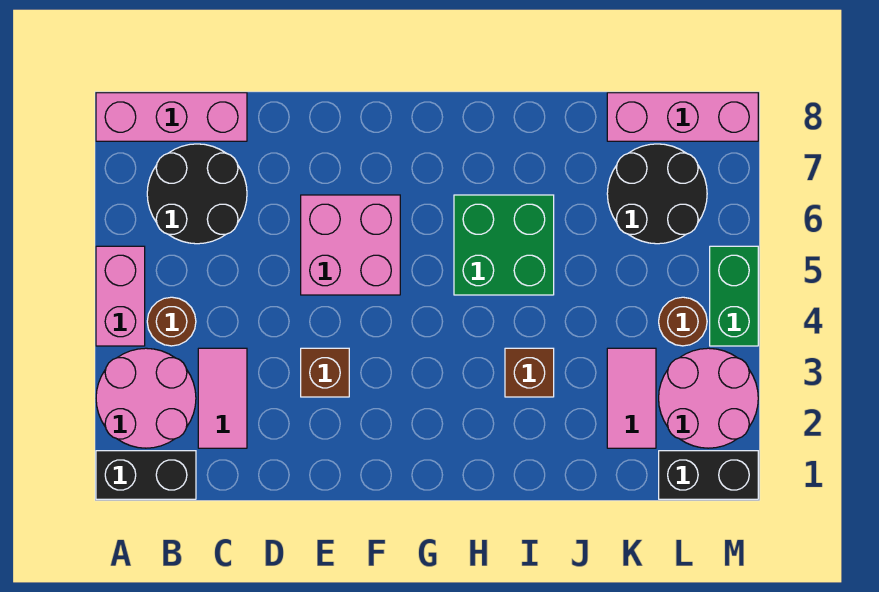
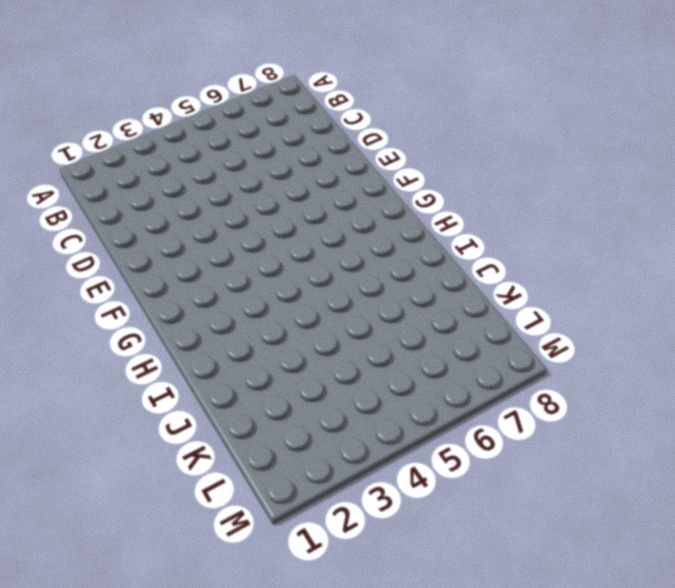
none -> black 1x2 brick [96,451,196,499]
none -> pink 2x2 round brick [96,348,196,448]
none -> pink 1x2 brick [96,246,145,346]

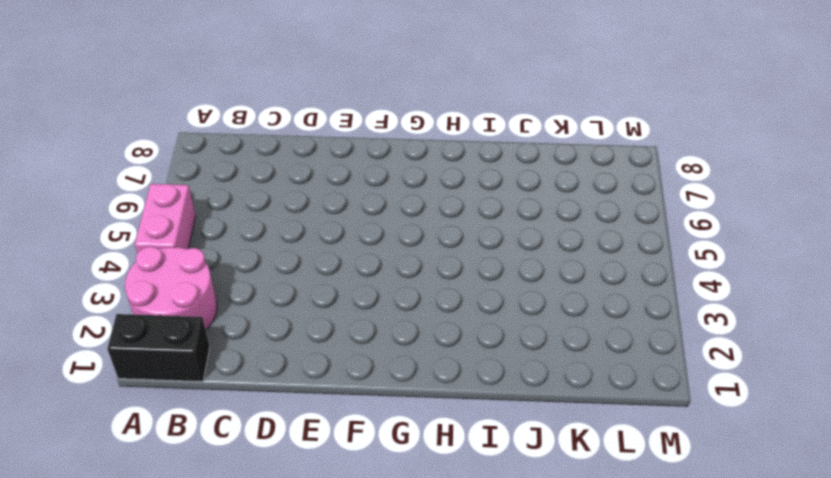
none -> pink 1x3 brick [96,93,247,141]
none -> brown 1x1 round brick [147,297,196,346]
none -> black 2x2 round brick [147,144,247,244]

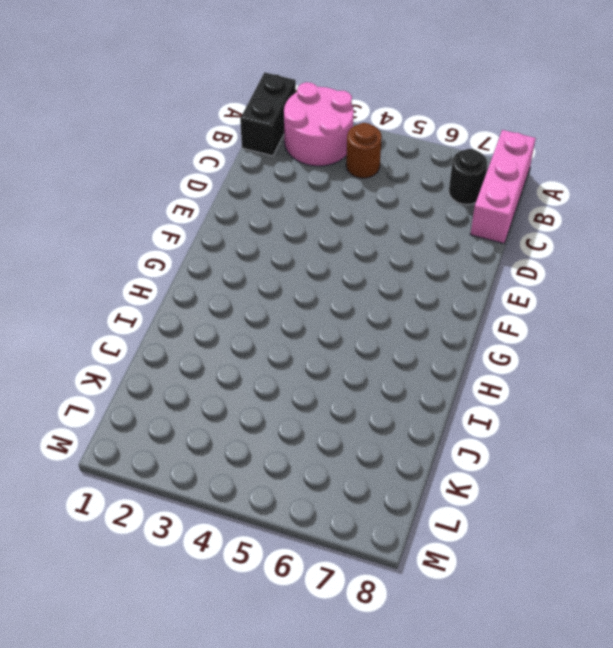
black 1x1 round brick [449,149,487,205] -> black 2x2 round brick [147,144,247,244]
none -> pink 1x2 brick [96,246,145,346]
none -> pink 1x2 tile [198,348,247,448]
none -> brown 1x1 brick [301,348,349,397]

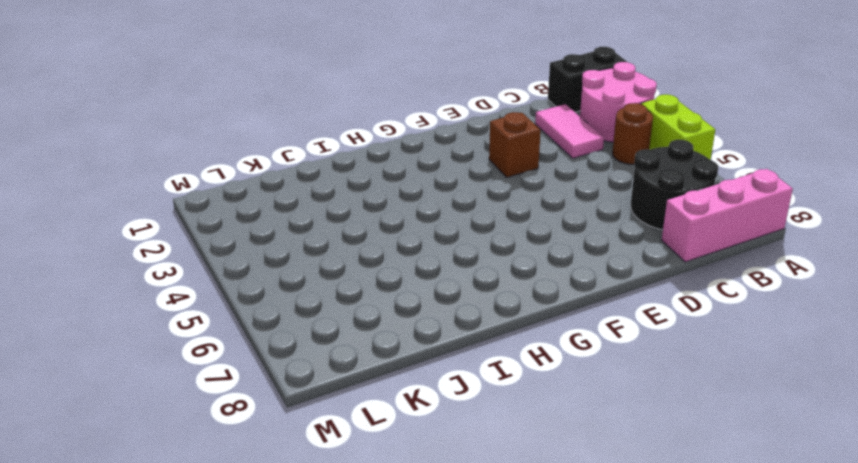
lime 1x2 brick [641,94,715,160] -> pink 1x2 brick [96,246,145,346]
none -> pink 2x2 brick [301,195,400,295]
none -> green 2x2 brick [454,195,554,295]
none -> brown 1x1 brick [505,348,554,397]

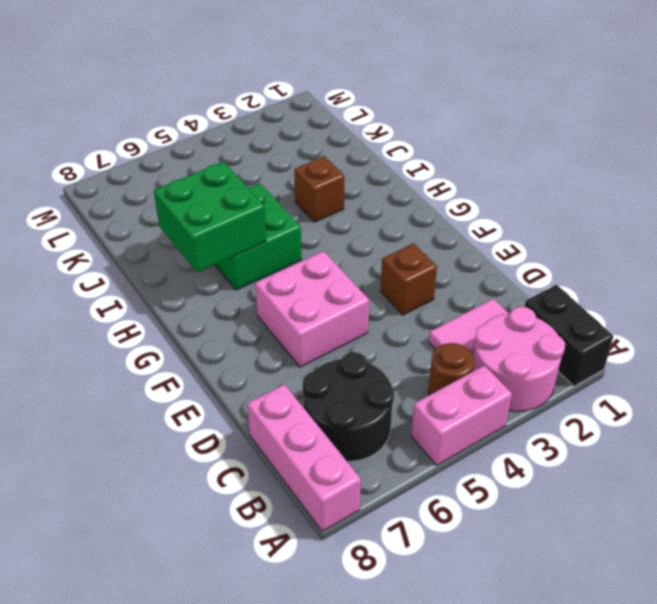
green 2x2 brick [154,162,266,272] -> none
none -> pink 1x2 tile [607,348,656,448]
none -> black 2x2 round brick [607,144,707,244]
none -> pink 1x3 brick [607,93,758,141]

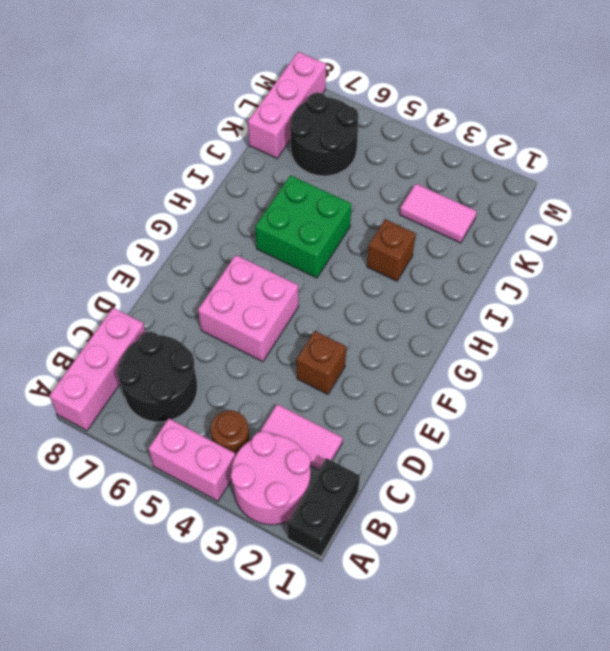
none -> black 1x2 brick [659,451,758,499]
none -> pink 2x2 round brick [659,348,758,448]
none -> brown 1x1 round brick [659,297,707,346]

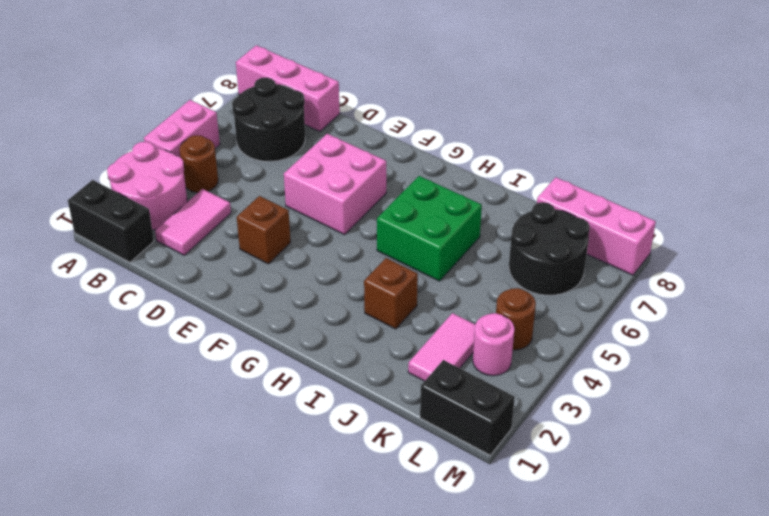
pink 1x1 round brick [473,313,514,376] -> pink 2x2 round brick [659,348,758,448]
none -> green 1x2 brick [710,246,758,346]

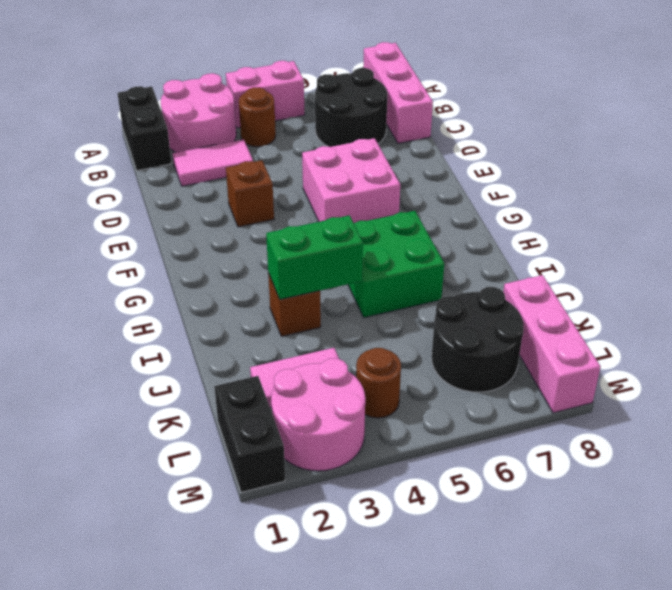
green 1x2 brick [266,215,363,299] -> green 1x2 brick moved to [710,246,758,346]

